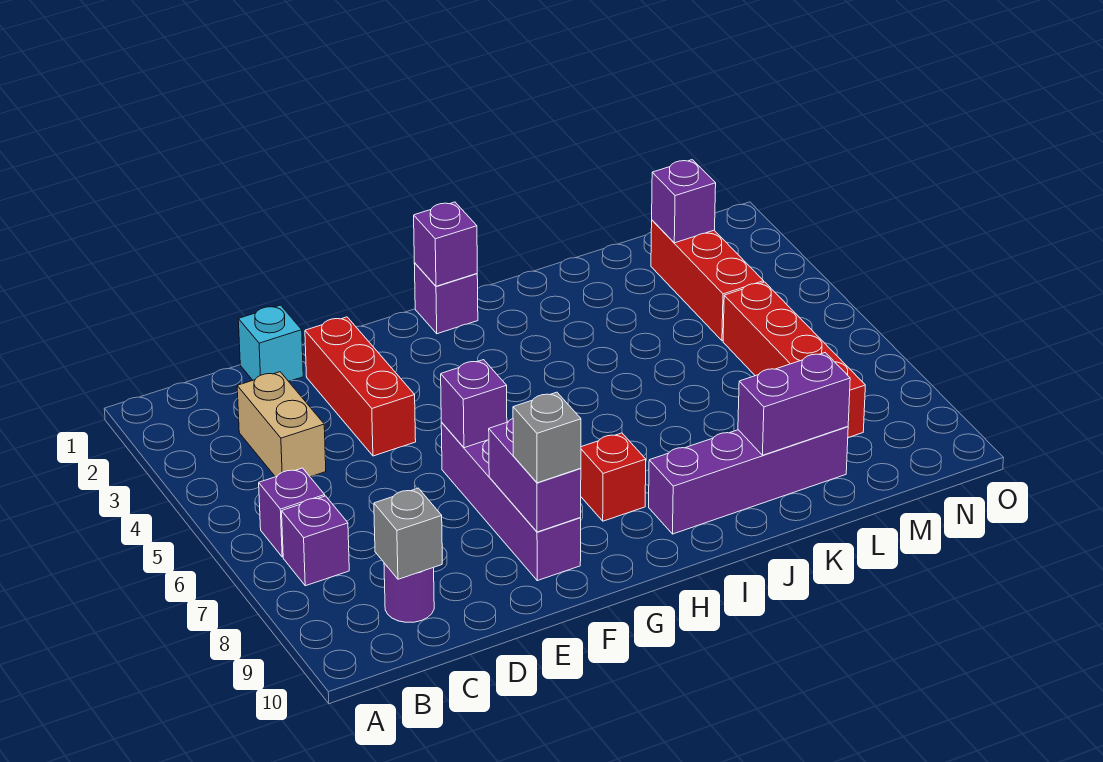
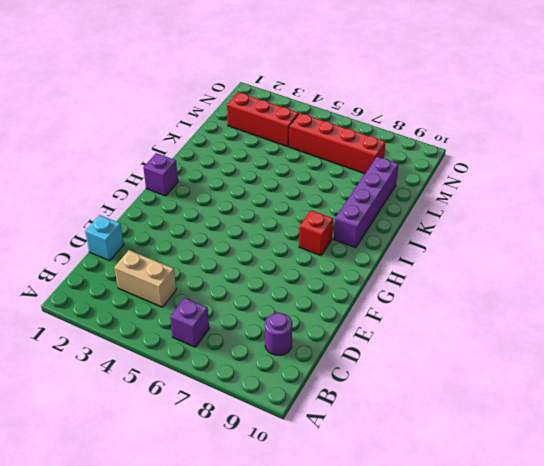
none -> purple 1x1 brick [282,496,349,586]
none -> red 1x3 brick [305,317,416,456]
none -> purple 1x4 brick [441,423,581,581]

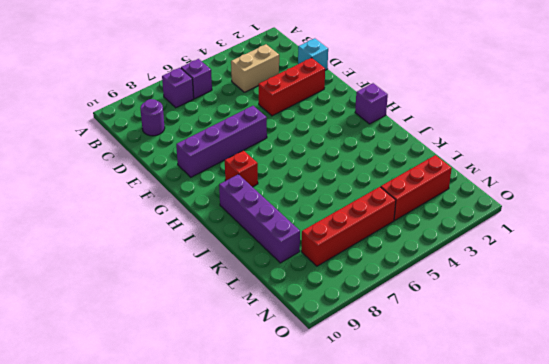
none -> grey 1x1 brick [374,488,442,579]
none -> purple 1x1 brick [441,360,507,448]
none -> purple 1x2 brick [489,418,581,532]

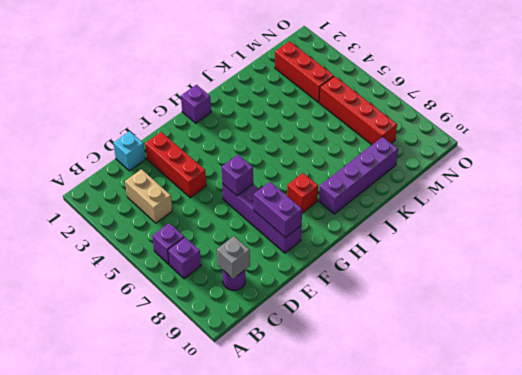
none -> purple 1x1 brick [414,202,477,286]
none -> purple 1x2 brick [738,353,850,455]
none -> purple 1x1 brick [652,160,716,243]

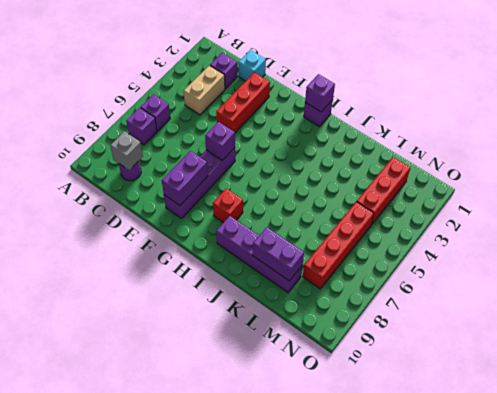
purple 1x1 brick [210,53,237,89] -> purple 1x1 brick moved to [652,160,716,243]
none -> grey 1x1 brick [513,392,581,483]

